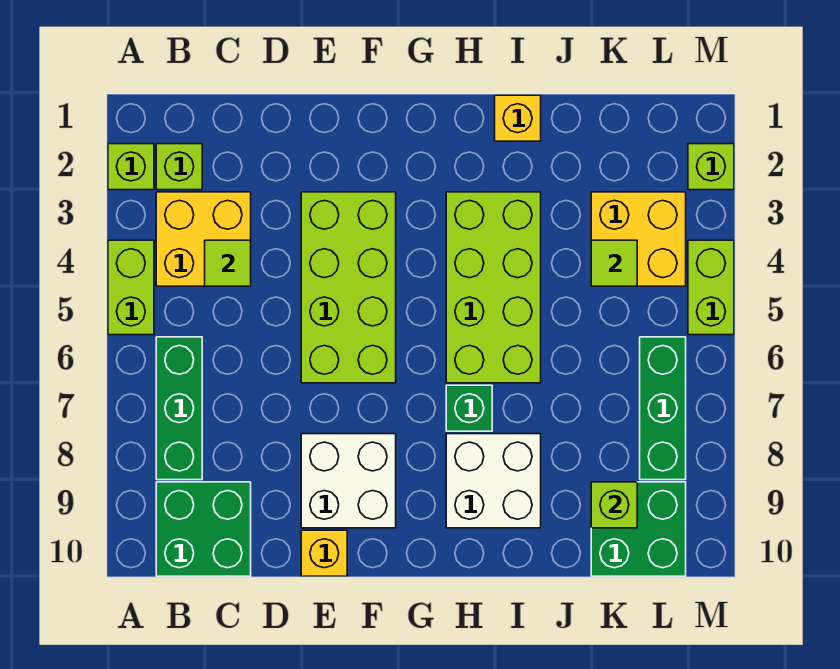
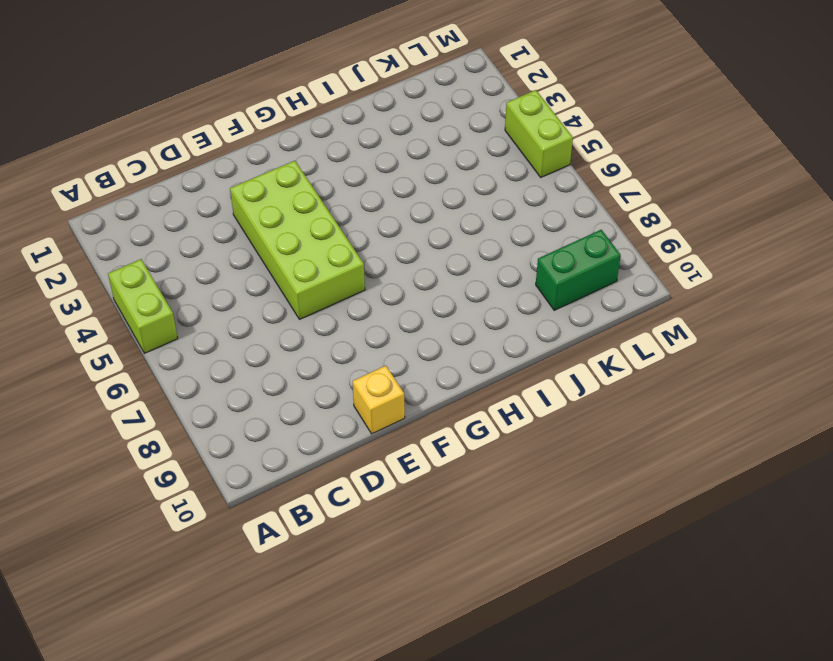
green 1x2 brick [536,230,621,310] -> green 2x2 brick [591,482,686,576]
none -> lime 1x1 brick [108,144,154,190]
none -> lime 1x1 brick [156,144,202,190]
none -> yellow 2x2 brick [156,192,251,286]

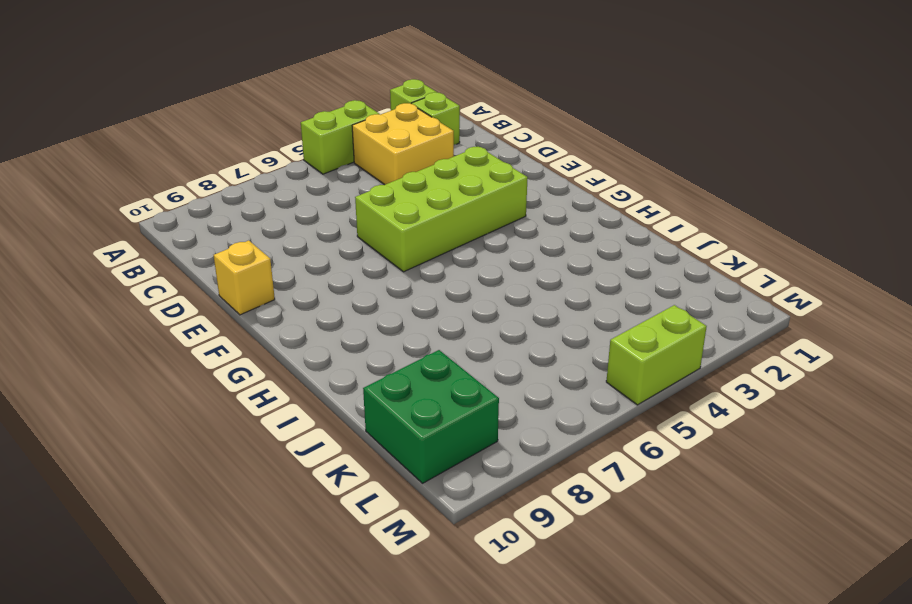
none -> green 1x3 brick [156,337,202,480]
none -> green 2x2 brick [156,482,251,576]
none -> white 2x2 brick [301,434,396,528]

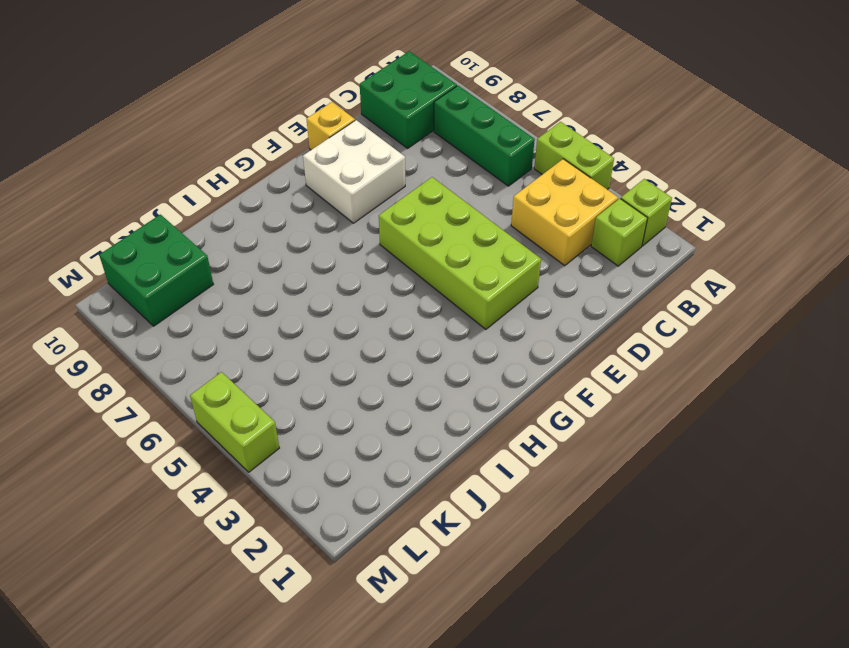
none -> lime 2x4 brick [446,192,541,383]
none -> green 1x1 brick [446,385,492,431]
none -> white 2x2 brick [446,434,541,528]

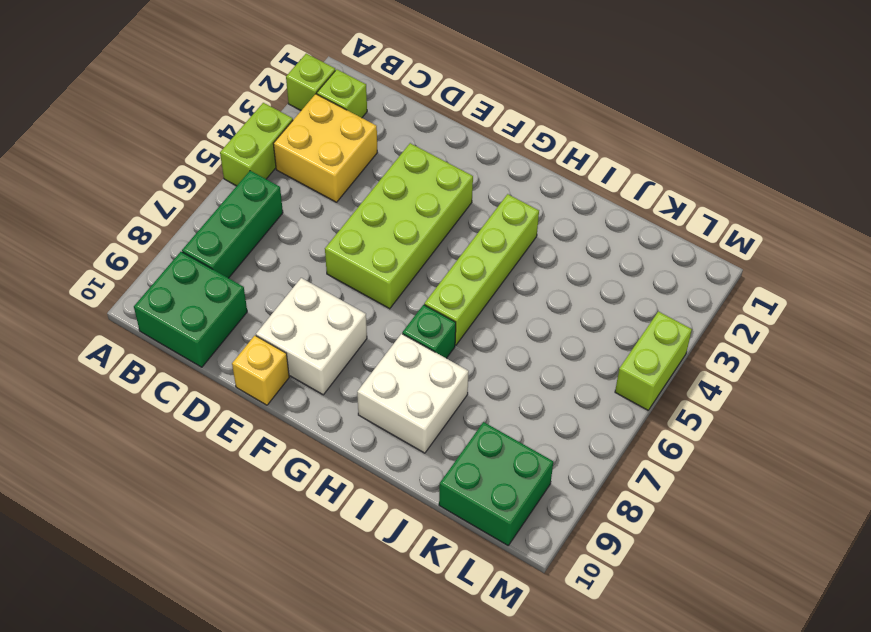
lime 1x4 brick [424,194,539,345] -> lime 2x4 brick [446,192,541,383]
none -> yellow 1x1 brick [495,95,541,141]
none -> yellow 2x2 brick [591,192,686,286]
none -> green 1x3 brick [640,337,686,480]

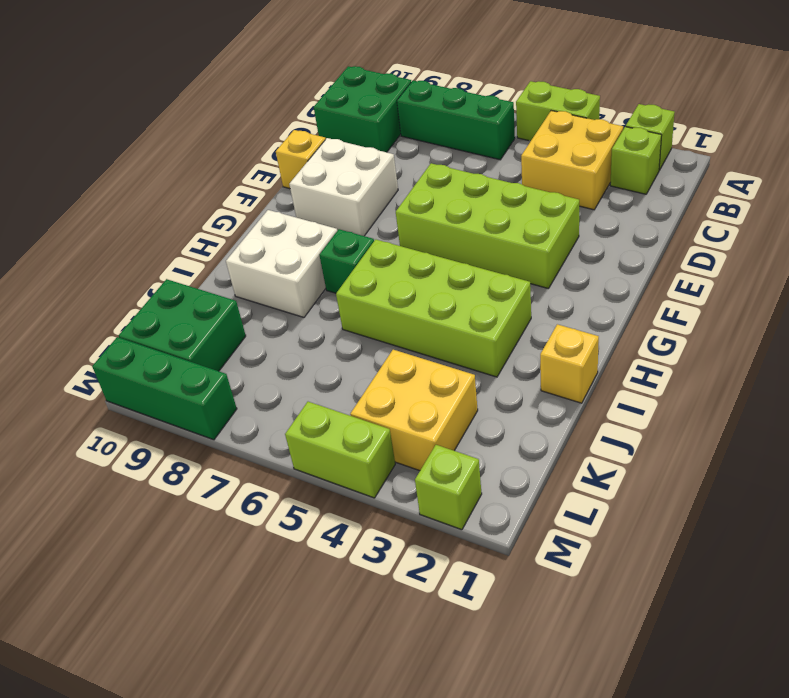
green 1x3 brick [92,337,237,440] -> green 1x3 brick moved to [640,337,686,480]
none -> lime 1x1 tile [205,240,251,286]
none -> lime 1x1 tile [591,240,637,286]
none -> lime 1x1 brick [591,482,637,528]

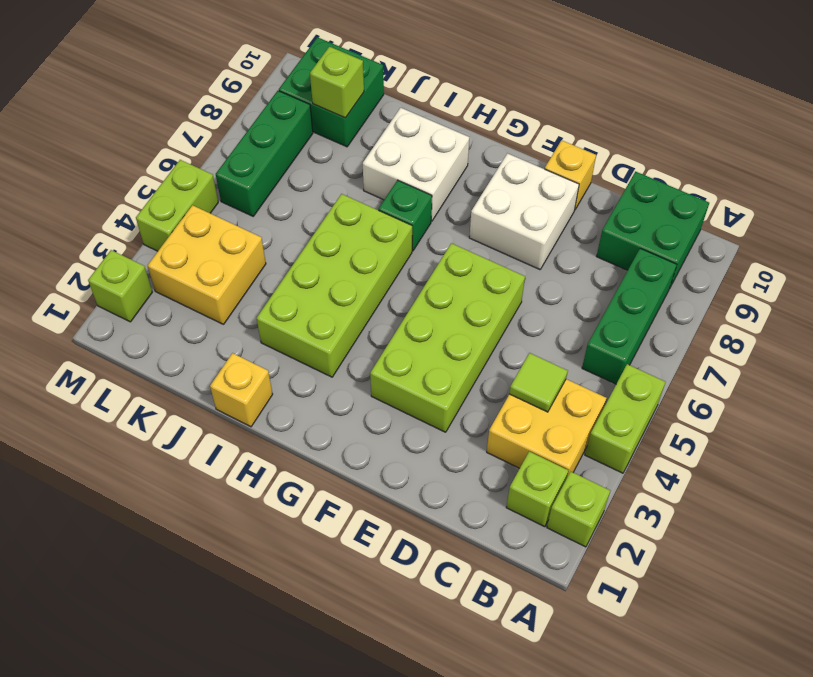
none -> lime 1x1 tile [591,240,637,286]

